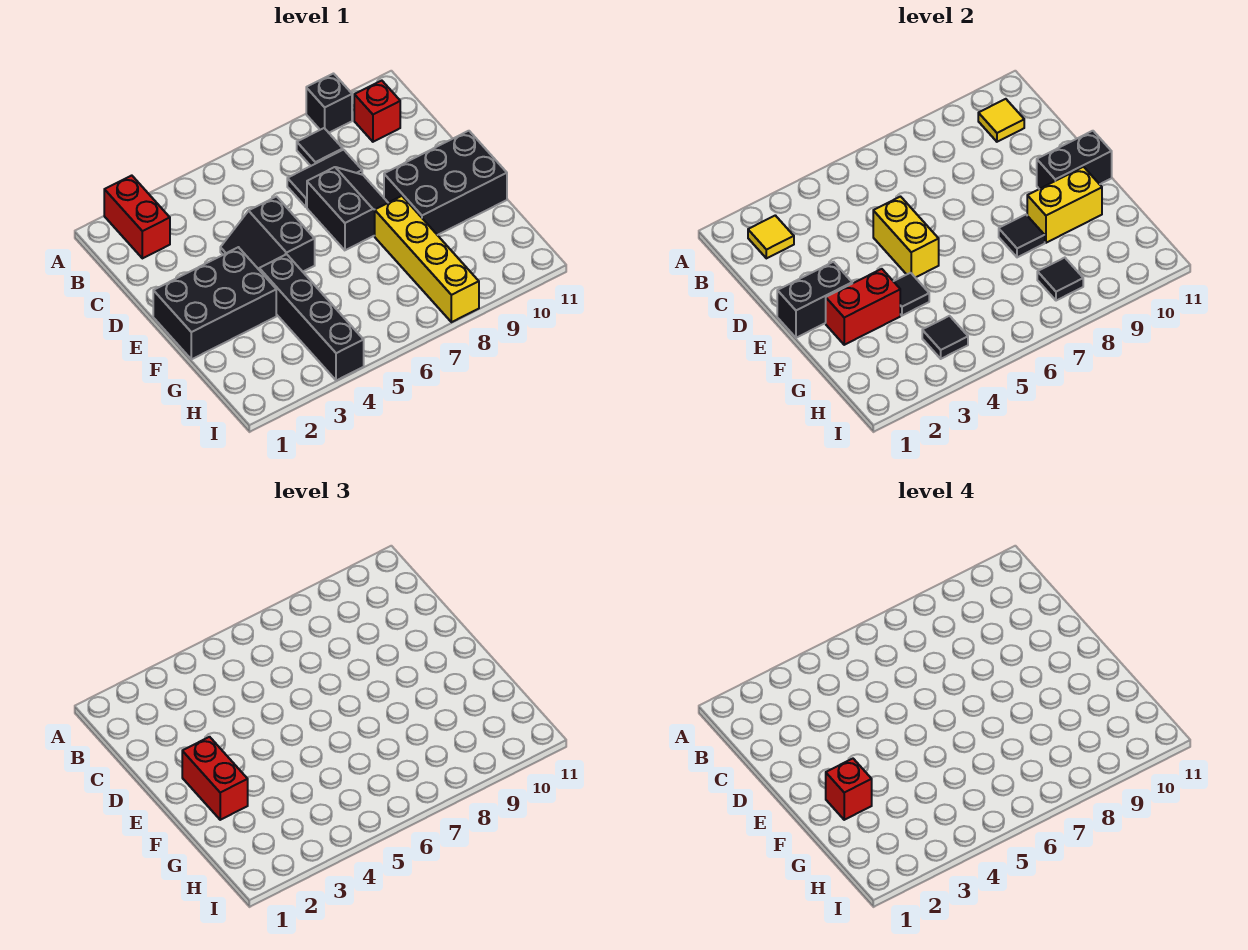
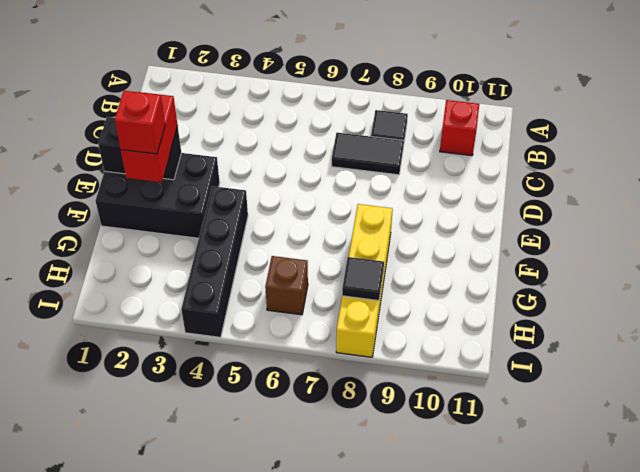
brown 1x1 brick [265,256,308,315] -> none
none -> red 1x2 brick [104,175,170,258]
none -> black 1x1 brick [306,74,352,133]
none -> black 2x2 slope [220,197,315,272]

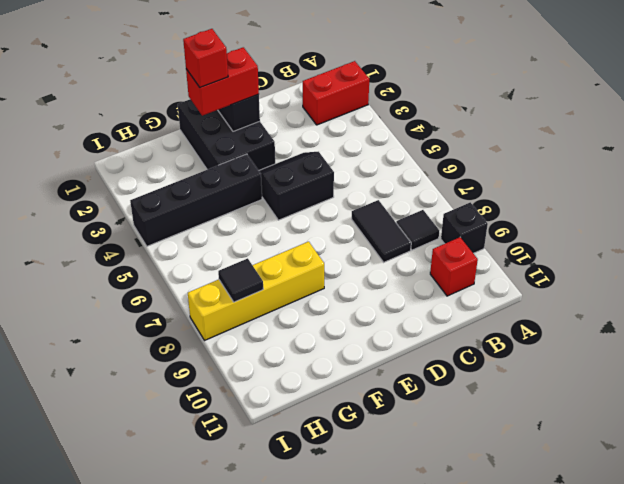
none -> black 2x2 slope [307,167,388,250]
none -> black 2x3 brick [384,131,507,235]
none -> yellow 1x1 tile [748,215,794,258]

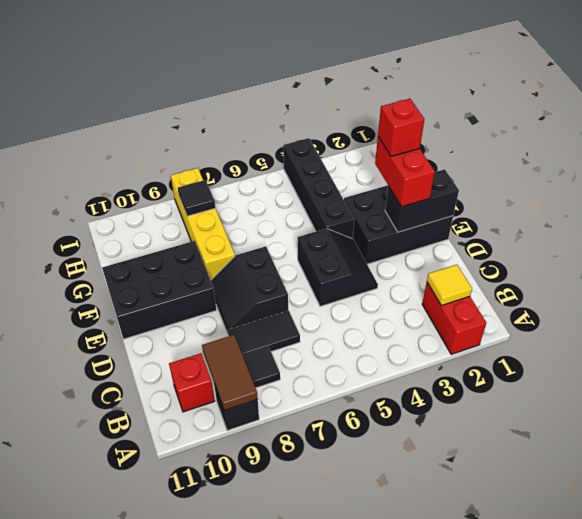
brown 1x2 tile [202,335,258,410] -> none
none -> yellow 1x1 tile [978,99,1024,142]
none -> yellow 1x2 brick [873,197,939,278]
none -> black 1x2 brick [1037,131,1112,189]

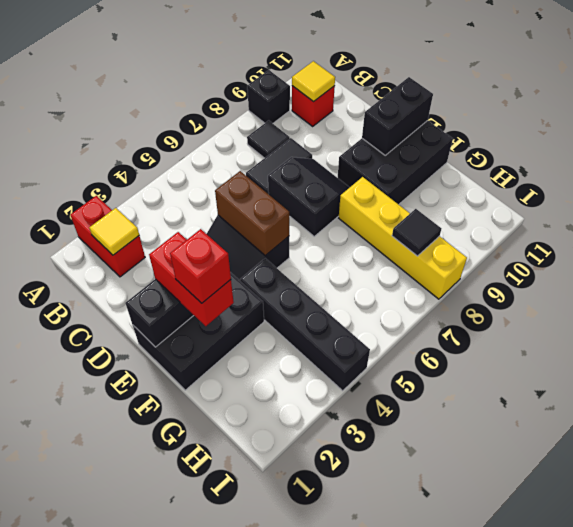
brown 1x2 brick [215,171,289,256] -> yellow 1x2 brick [873,197,939,278]
none -> red 1x2 brick [826,269,900,345]
none -> black 1x1 tile [893,273,929,316]
none -> black 1x1 tile [999,215,1045,257]

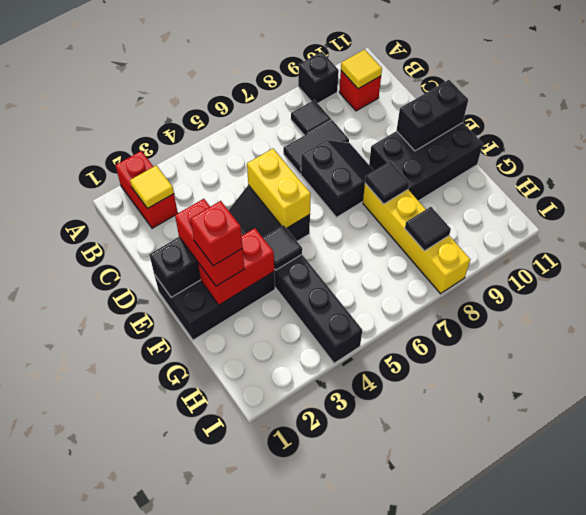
none -> yellow 1x2 brick [1027,167,1102,243]
none -> black 1x1 tile [922,316,968,359]

